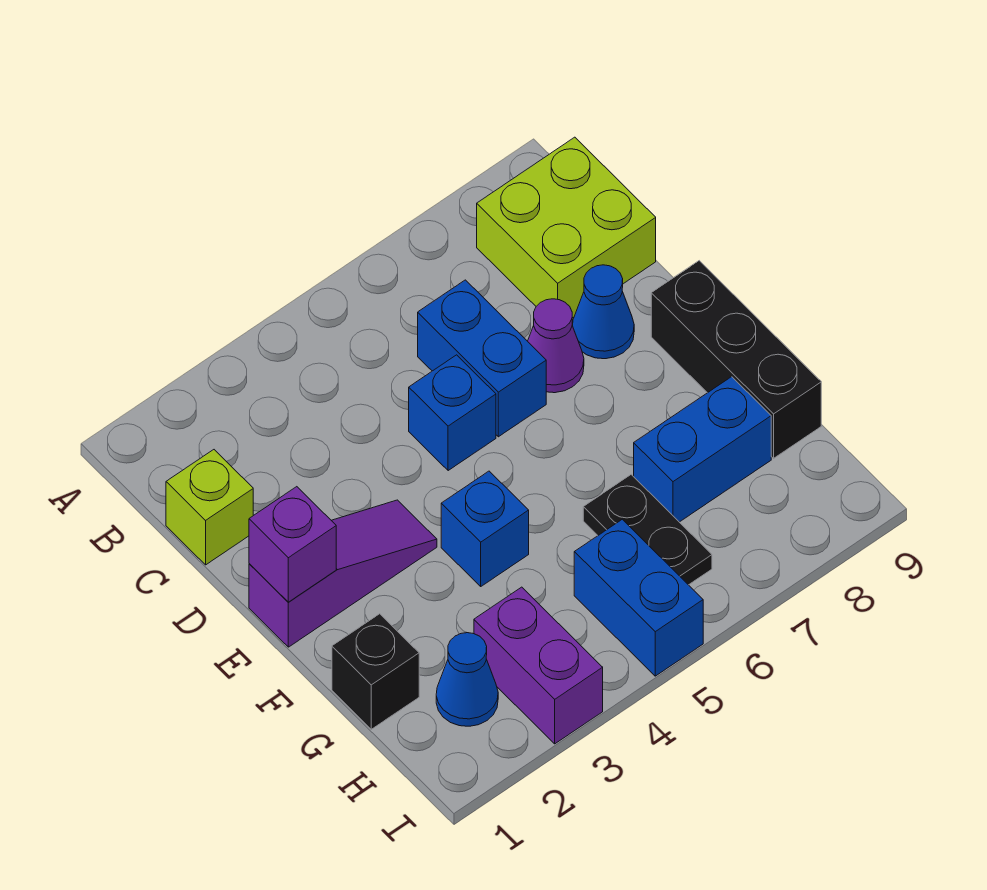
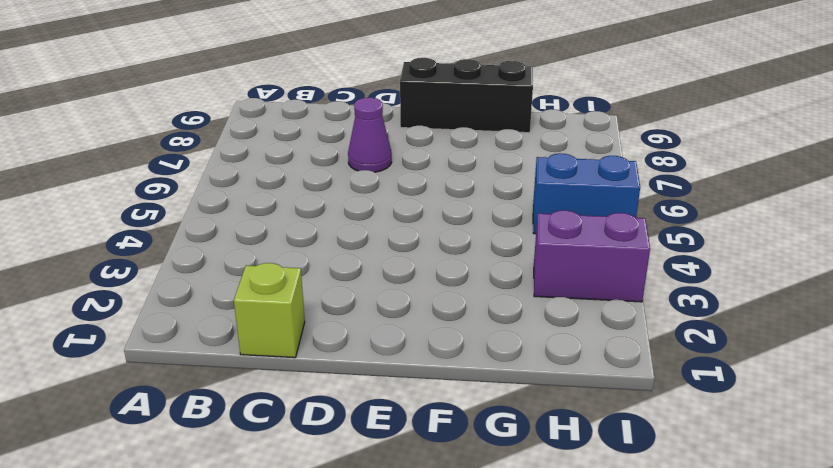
none -> lime 2x2 brick [477,137,656,318]
none -> blue 1x2 brick [418,280,546,437]
none -> blue 1x1 brick [409,355,496,471]

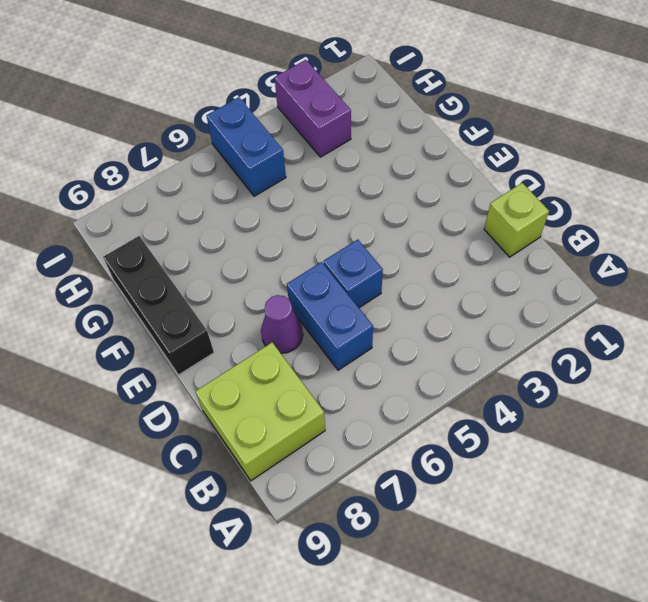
none -> blue 1x1 cone [572,265,634,359]
none -> purple 1x3 slope [249,500,437,647]
none -> blue 1x1 brick [441,471,529,586]

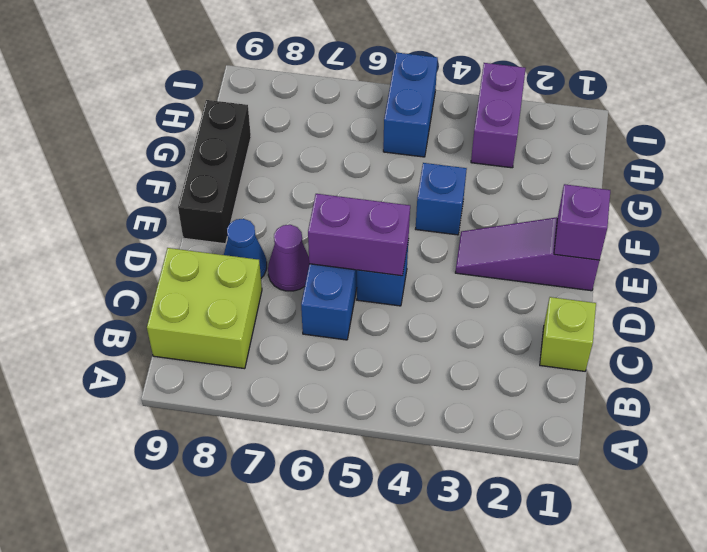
purple 1x2 brick [308,194,410,276] -> none
none -> black 1x1 brick [332,614,419,729]
none -> black 1x2 plate [583,475,712,585]
none -> blue 1x2 brick [634,377,771,522]

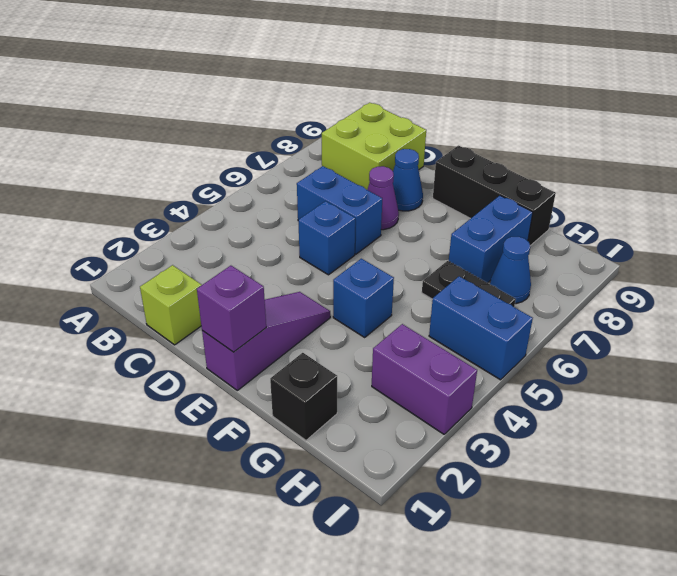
blue 1x1 cone [490,237,531,304] -> blue 1x1 cone moved to [436,633,498,726]

